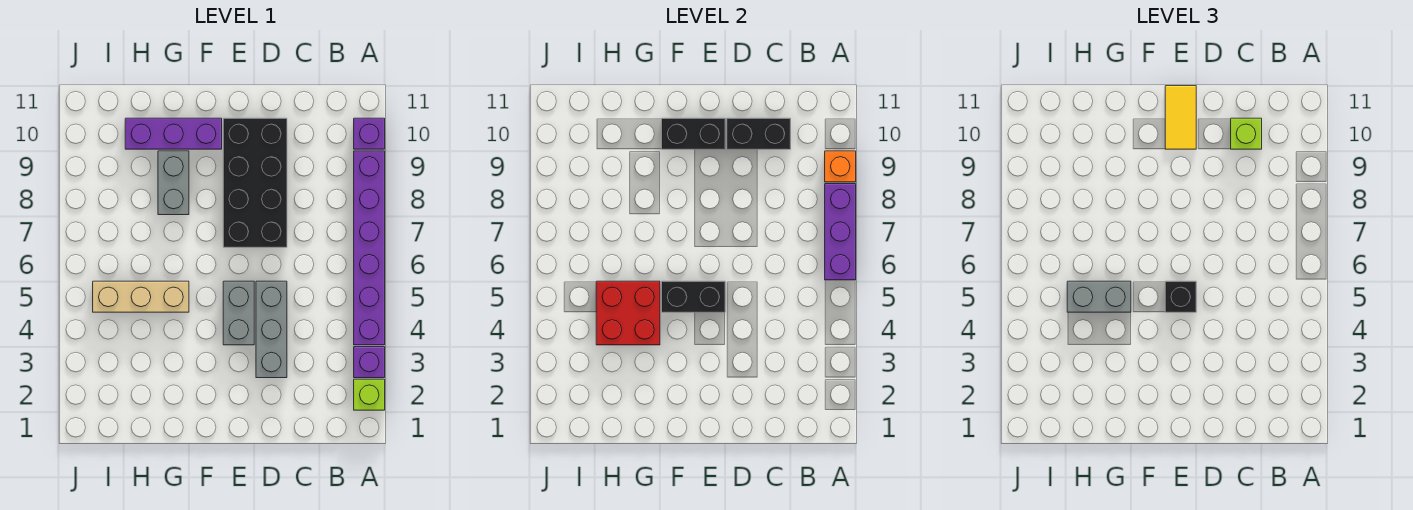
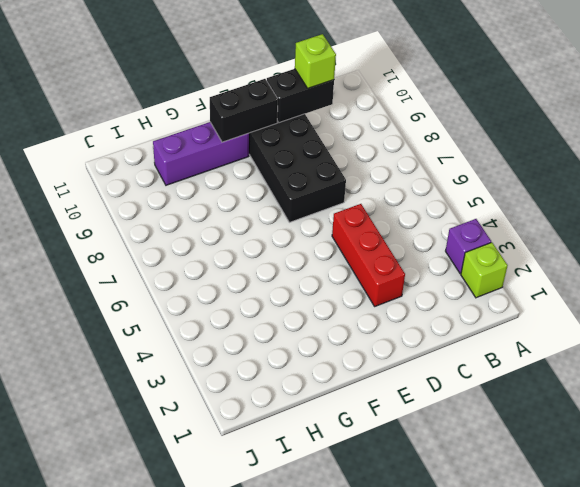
red 1x3 brick [332,204,405,306] -> grey 1x3 brick [256,281,287,378]
none -> purple 1x6 brick [354,151,385,345]
none -> purple 1x1 brick [354,118,385,149]
none -> grey 1x2 brick [223,281,254,345]

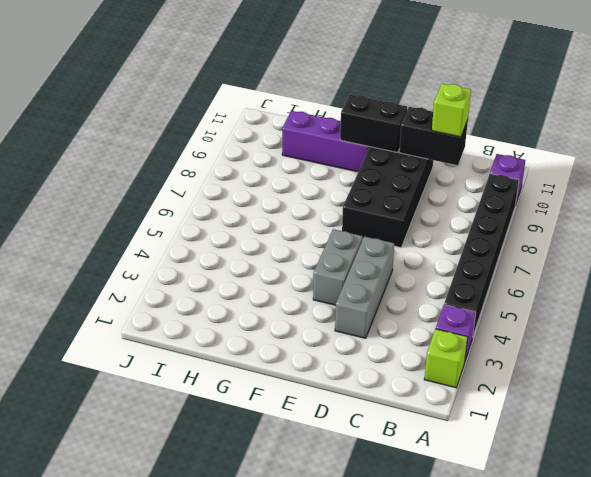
black 1x6 brick [444,174,519,336] -> purple 1x6 brick [354,151,385,345]
none -> tan 1x3 brick [93,281,189,312]
none -> grey 1x2 brick [158,151,189,215]
none -> purple 1x3 brick [825,184,856,280]

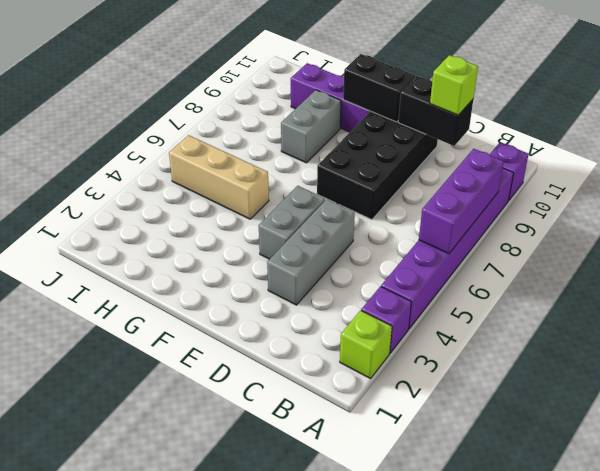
none -> orange 1x1 brick [825,151,856,182]
none -> black 1x2 brick [662,281,725,312]
none -> red 2x2 brick [596,281,660,345]

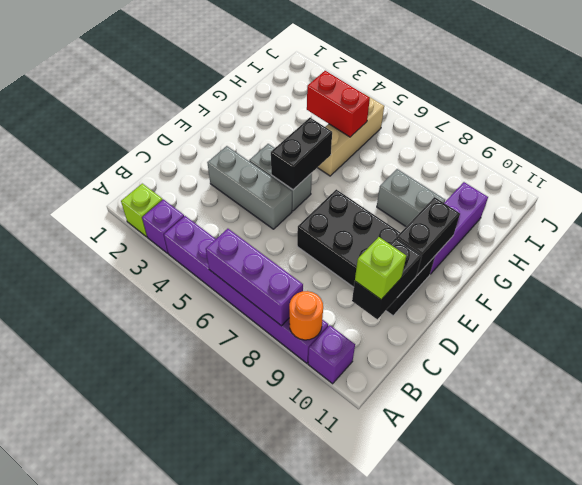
orange 1x1 round brick [289,291,323,340] -> orange 1x1 brick [825,151,856,182]
red 1x2 brick [307,71,370,137] -> red 2x2 brick [596,281,660,345]
none -> black 1x1 brick [1165,281,1196,312]
none -> yellow 1x2 tile [1165,86,1196,149]
none -> grey 1x2 brick [1067,281,1131,312]

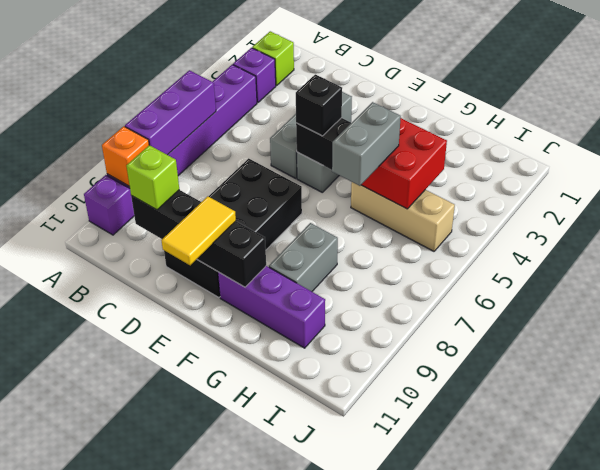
grey 1x2 brick [332,102,401,186] -> grey 1x2 brick turned to [1067,281,1131,312]

